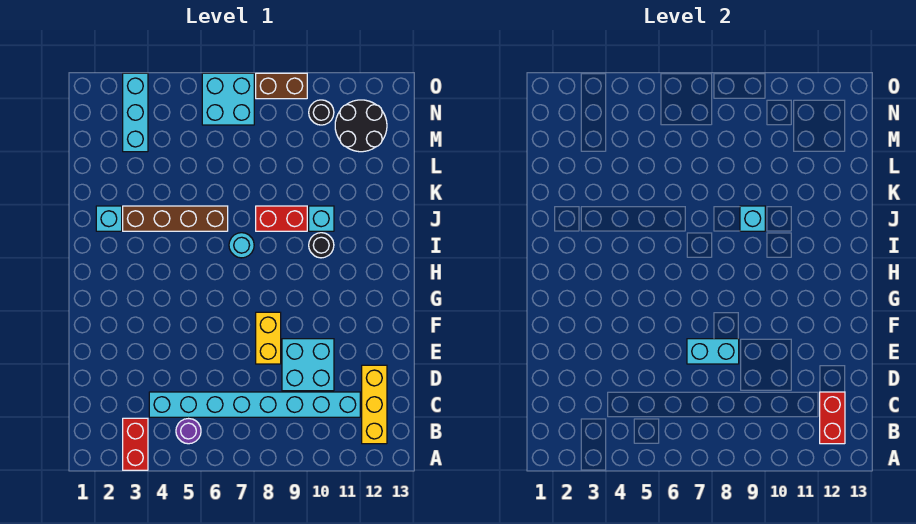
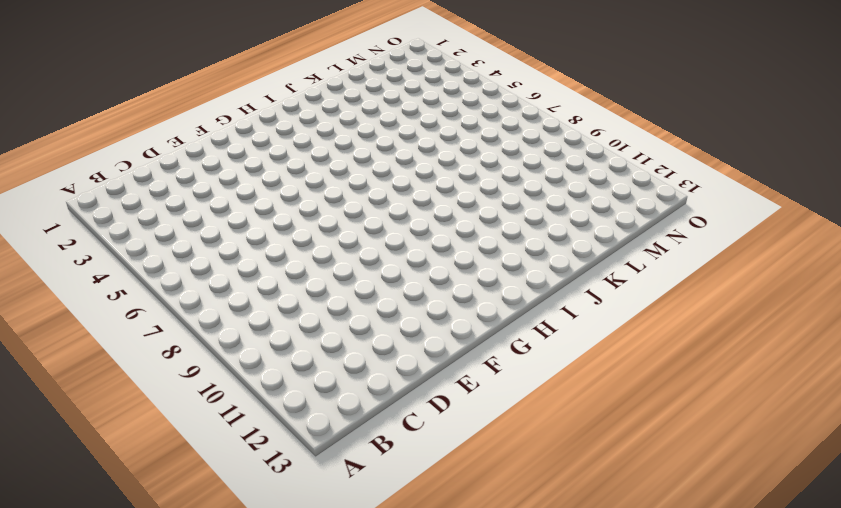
none -> red 1x2 brick [123,418,148,470]
none -> purple 1x1 round brick [176,419,201,444]
none -> yellow 1x3 brick [362,365,387,444]

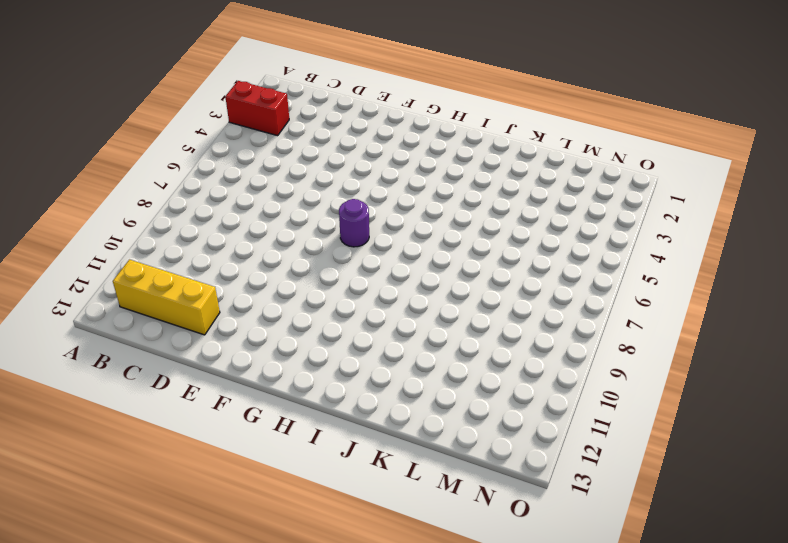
purple 1x1 round brick [339,199,369,247] -> purple 1x1 round brick moved to [176,419,201,444]
none -> cyan 1x8 brick [149,392,360,417]
none -> cyan 2x2 brick [282,339,334,391]
none -> yellow 1x2 brick [256,312,281,364]

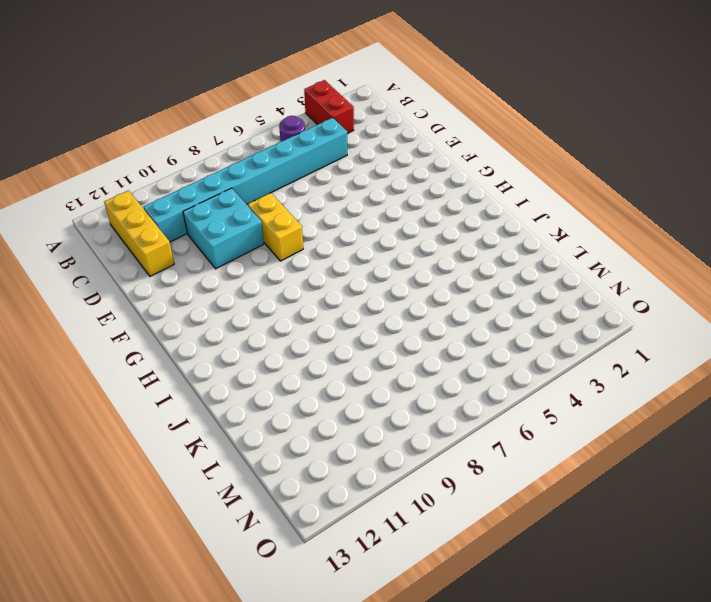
none -> cyan 1x1 round brick [229,233,254,258]
none -> black 1x1 round brick [309,233,334,258]
none -> cyan 1x1 brick [96,206,122,231]

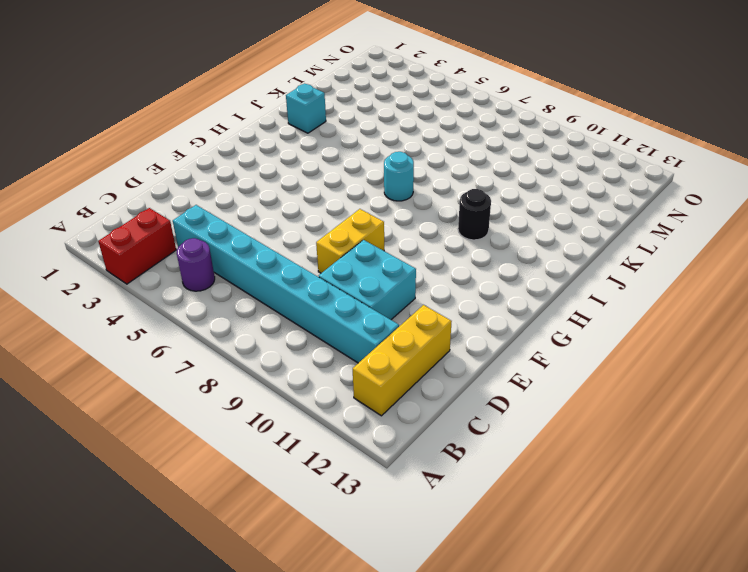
none -> brown 1x4 brick [123,206,228,231]
none -> red 1x2 brick [256,206,307,231]
none -> cyan 1x1 brick [309,206,334,231]

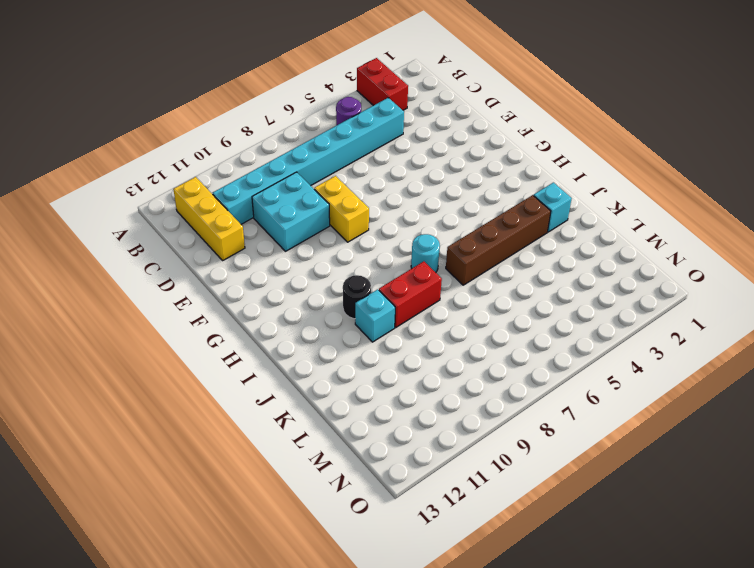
none -> cyan 1x3 brick [123,73,148,152]
none -> black 2x2 round brick [335,100,387,152]
none -> cyan 2x2 brick [202,73,254,125]

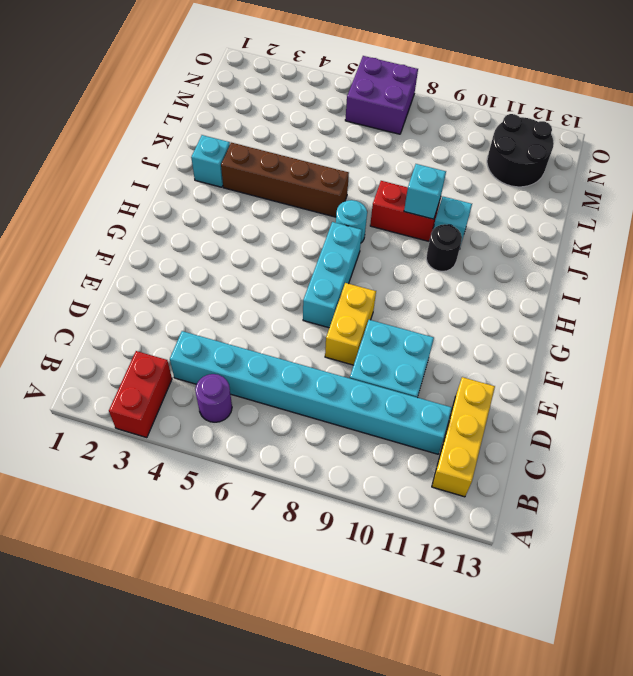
cyan 1x3 brick [303,222,362,328] -> cyan 1x3 brick moved to [123,73,148,152]
purple 2x2 brick [345,56,418,134] -> cyan 2x2 brick [202,73,254,125]
none -> black 1x1 round brick [309,100,334,125]
none -> brown 1x2 brick [256,73,307,99]
none -> red 1x2 brick [820,392,845,444]

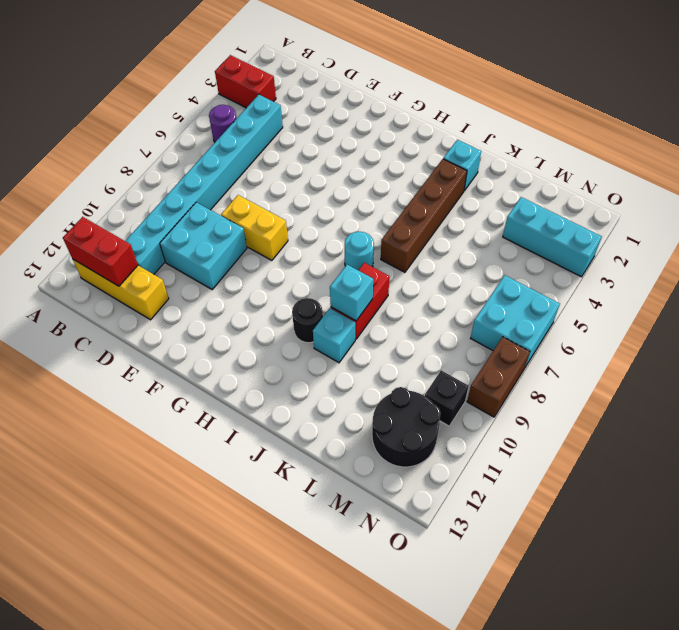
black 1x1 brick [425,370,468,426] -> black 1x1 round brick [309,100,334,125]
none -> cyan 1x2 brick [687,339,739,364]

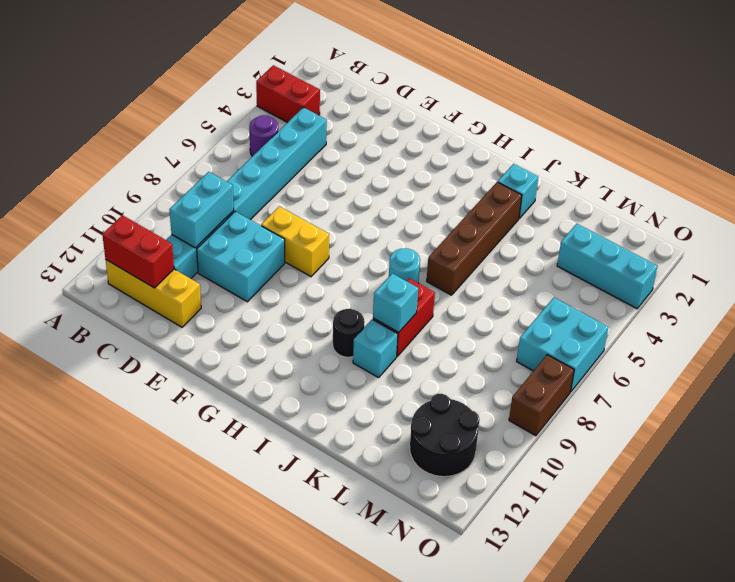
cyan 1x2 brick [169,172,234,248] -> cyan 1x2 brick moved to [687,339,739,364]
none -> black 1x1 round brick [309,100,334,125]

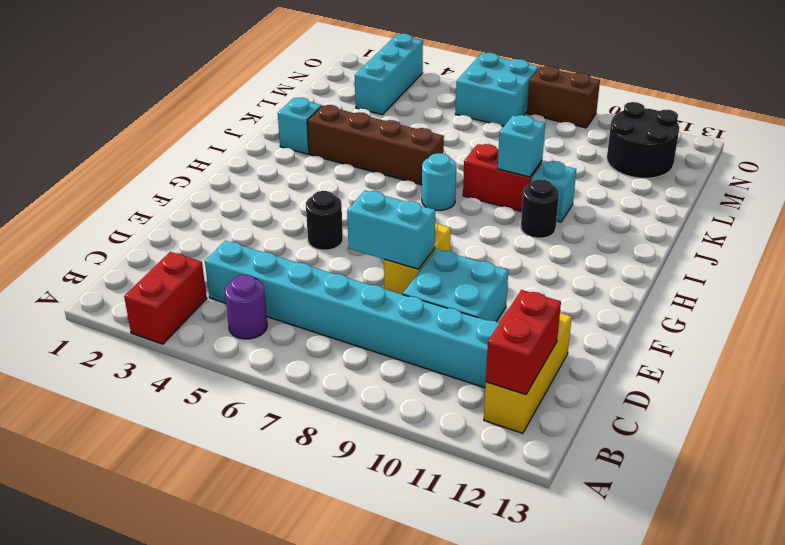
black 1x1 round brick [306,191,343,250] -> black 1x1 round brick moved to [309,100,334,125]

